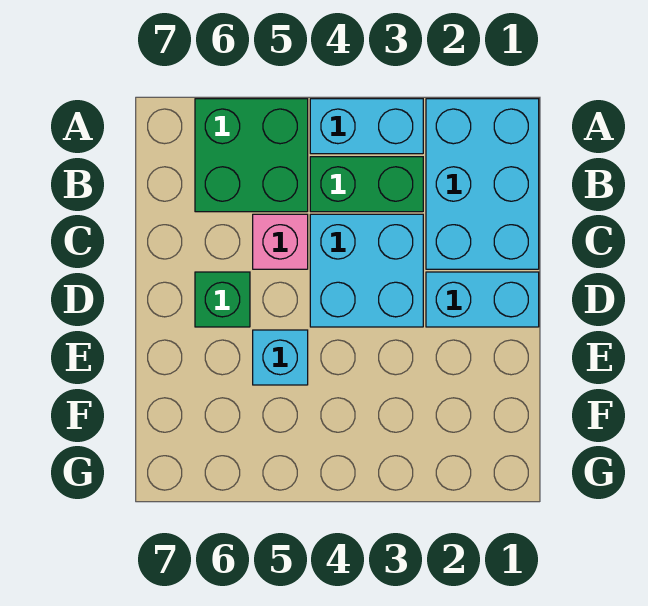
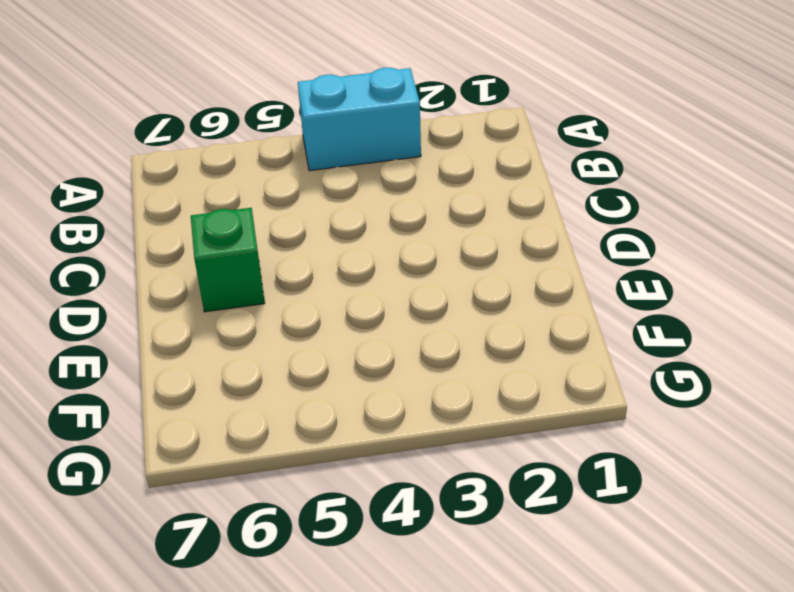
none -> cyan 2x3 brick [426,99,539,269]
none -> green 2x2 brick [195,99,308,212]

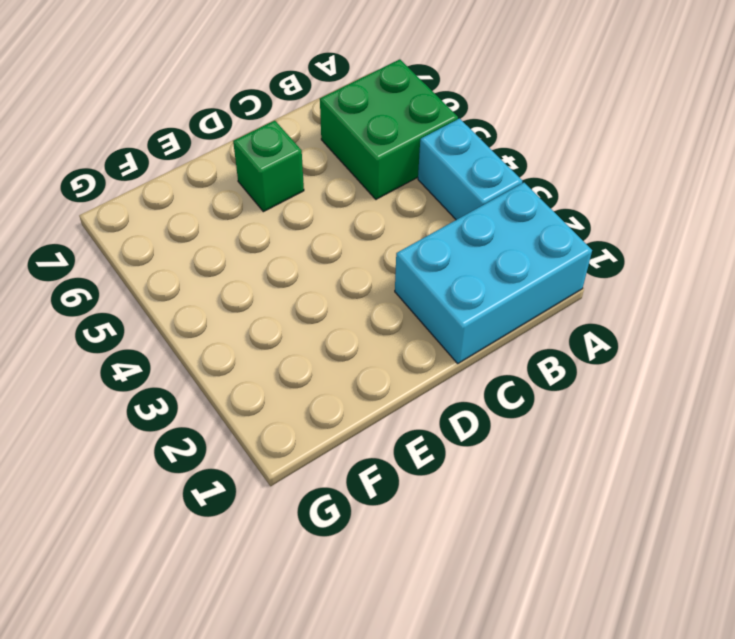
none -> green 1x2 brick [310,157,423,212]
none -> cyan 2x2 brick [310,214,423,327]

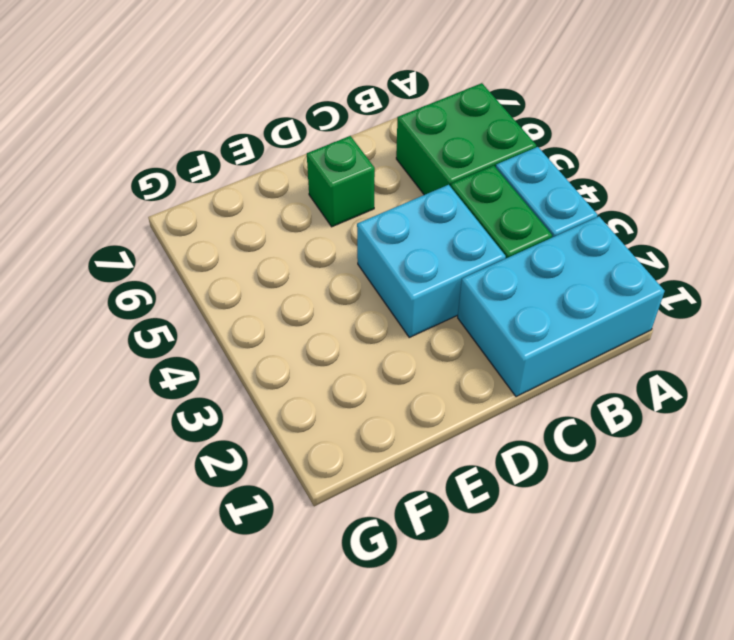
none -> pink 1x1 brick [253,214,308,269]
none -> cyan 1x2 brick [426,272,539,327]

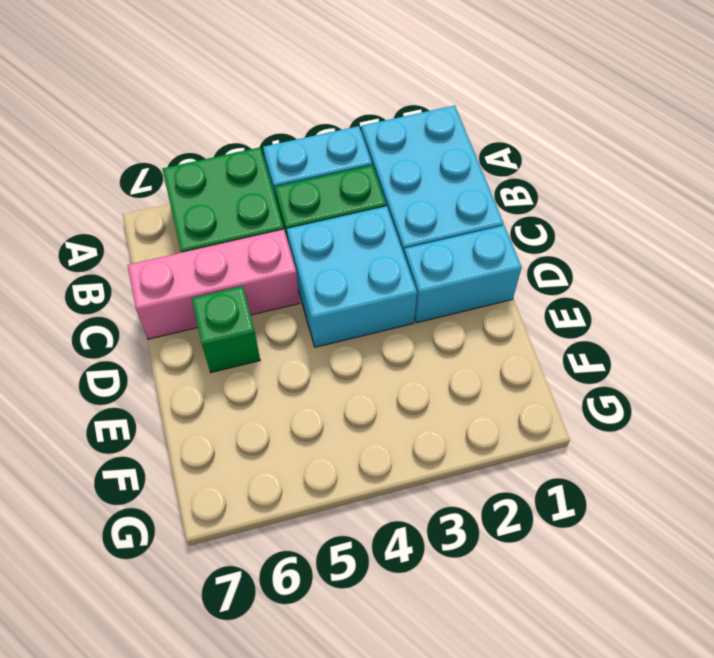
pink 1x3 brick [127,230,299,339] -> pink 1x1 brick [253,214,308,269]
none -> cyan 1x1 brick [253,330,308,385]

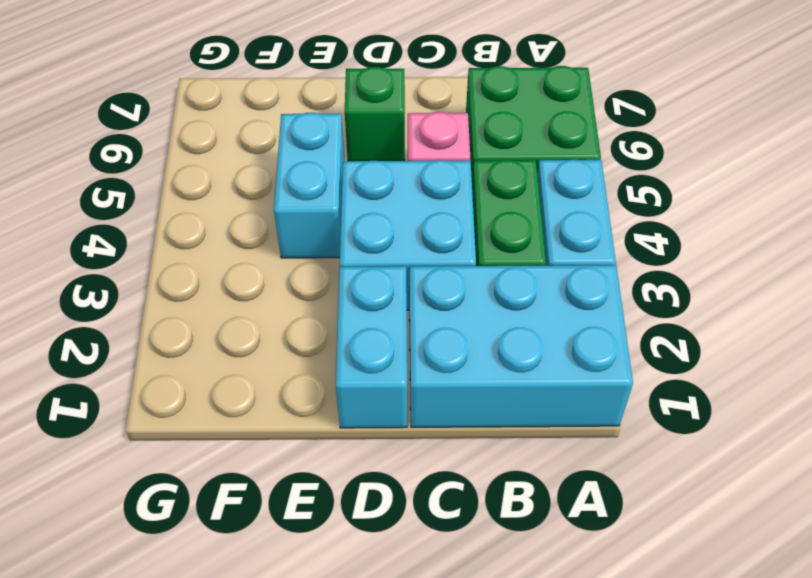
cyan 1x2 brick [274,113,345,258] -> cyan 1x1 brick [253,330,308,385]

